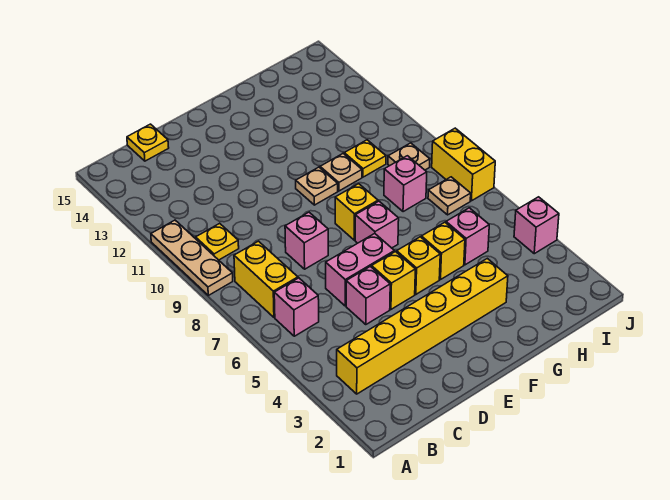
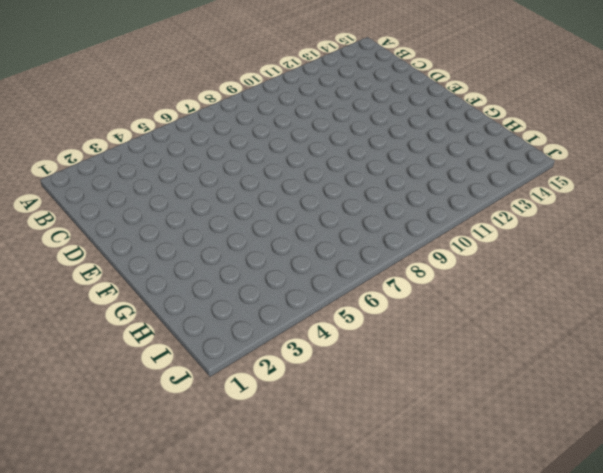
none -> tan 1x3 plate [151,220,233,295]
none -> yellow 1x6 brick [337,258,508,394]
none -> pink 1x1 brick [274,278,319,336]

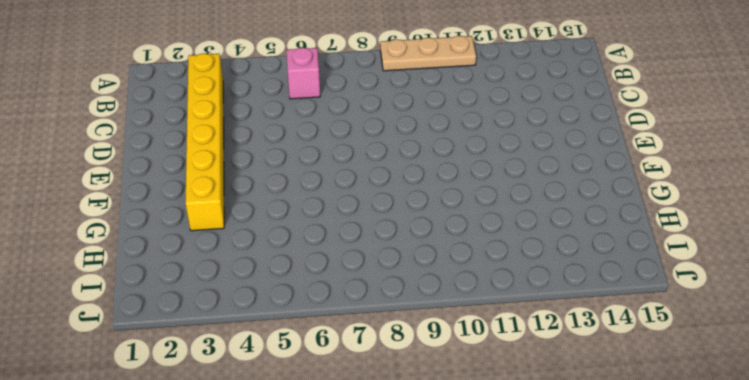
none -> yellow 1x2 brick [234,241,298,317]
none -> yellow 1x1 plate [196,223,239,260]
none -> yellow 1x1 plate [127,124,169,161]

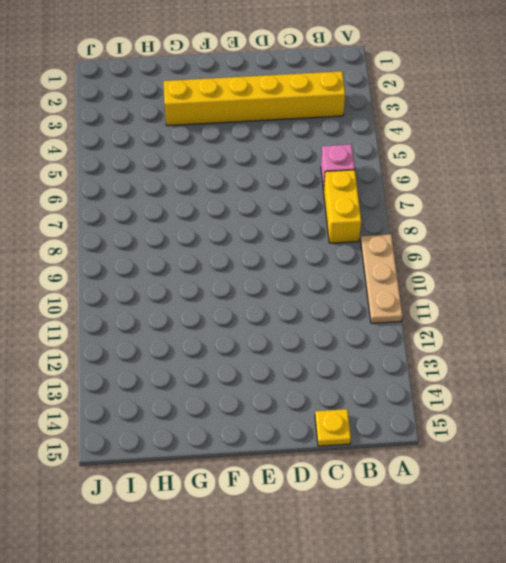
none -> yellow 1x1 plate [196,223,239,260]
none -> pink 1x1 brick [346,266,390,325]
none -> pink 1x2 brick [326,233,394,306]

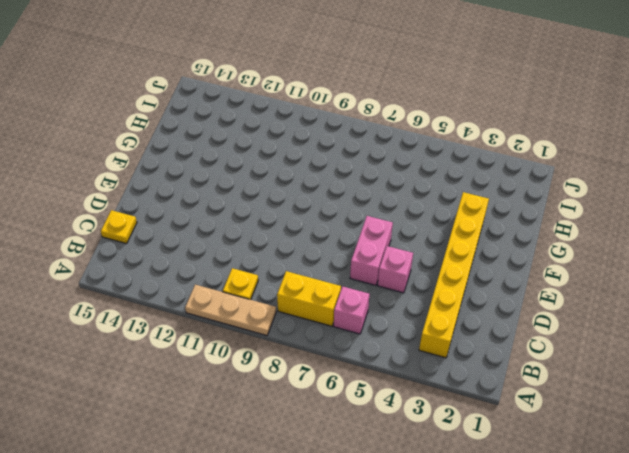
none -> pink 1x1 brick [285,212,328,269]
none -> yellow 1x1 brick [372,252,415,309]
none -> yellow 1x1 brick [397,237,440,294]

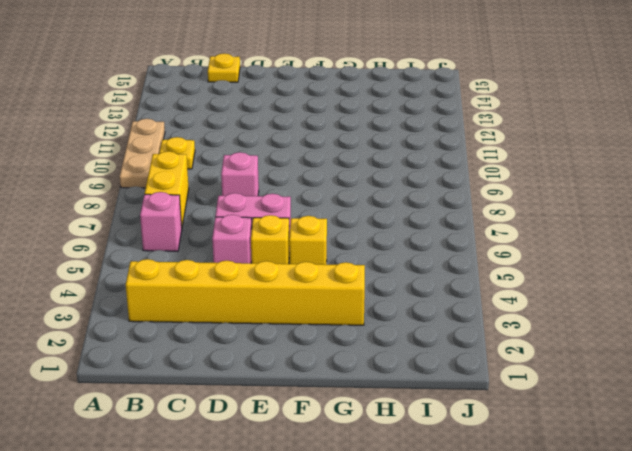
none -> pink 1x1 brick [355,201,399,248]
none -> yellow 1x1 brick [335,184,378,240]
none -> tan 1x1 plate [296,167,338,205]

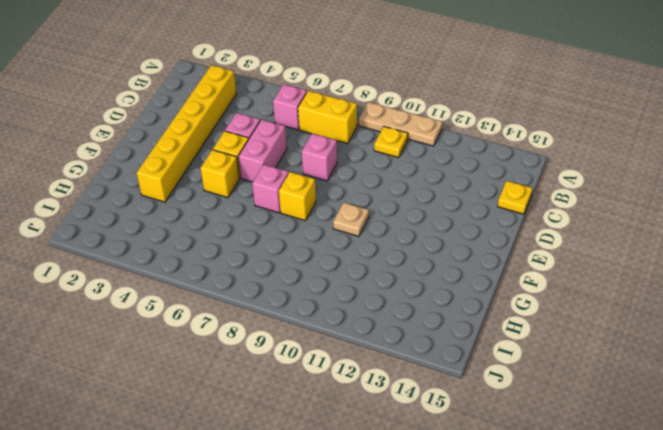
none -> yellow 1x1 brick [421,222,465,279]
none -> tan 1x1 plate [320,154,362,191]
none -> pink 1x1 brick [446,208,489,265]

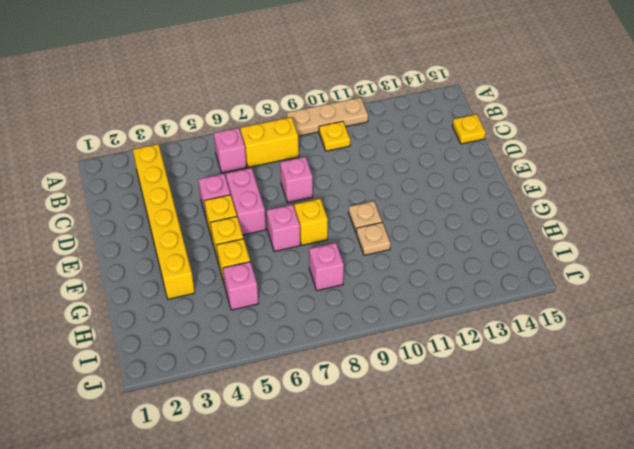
none -> yellow 1x1 plate [344,140,386,177]
none -> tan 1x1 plate [428,177,471,215]
none -> tan 1x1 plate [388,143,430,170]

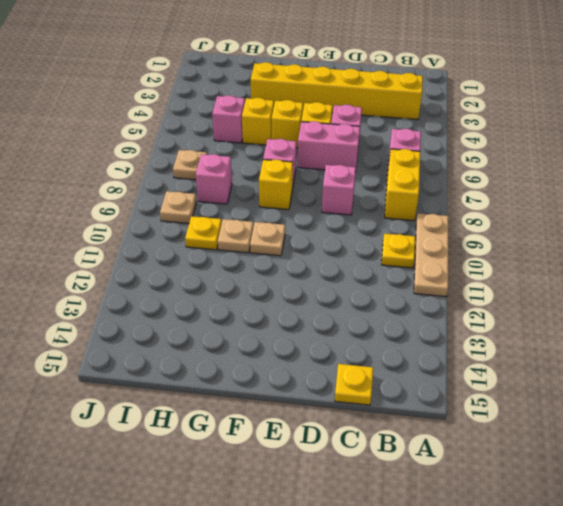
none -> pink 1x1 brick [514,197,559,254]
none -> yellow 1x2 brick [432,128,495,201]

